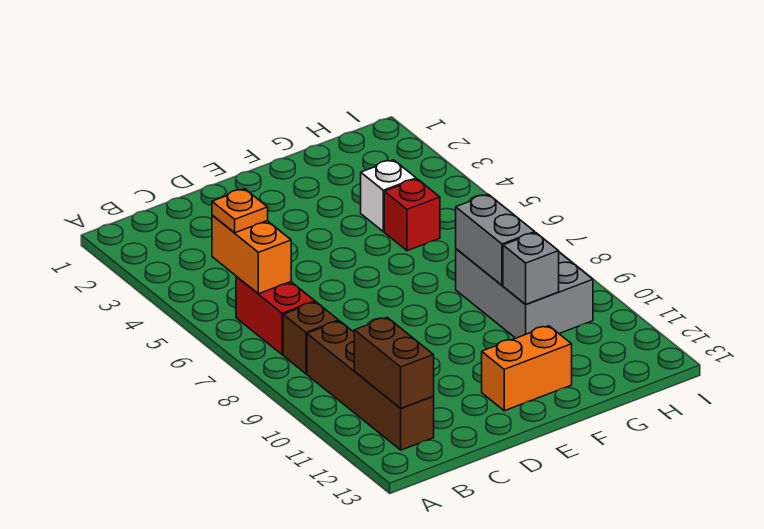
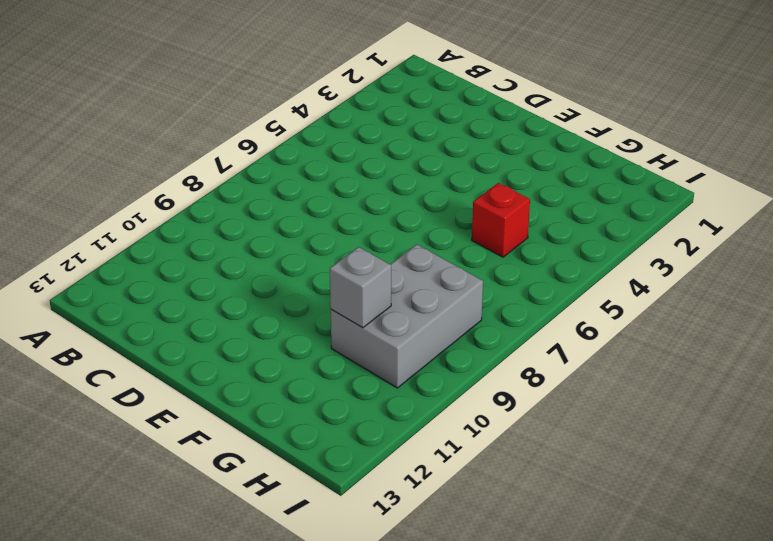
none -> red 1x2 brick [236,276,315,355]
none -> brown 1x1 brick [283,302,339,374]
none -> brown 1x4 brick [307,321,434,450]

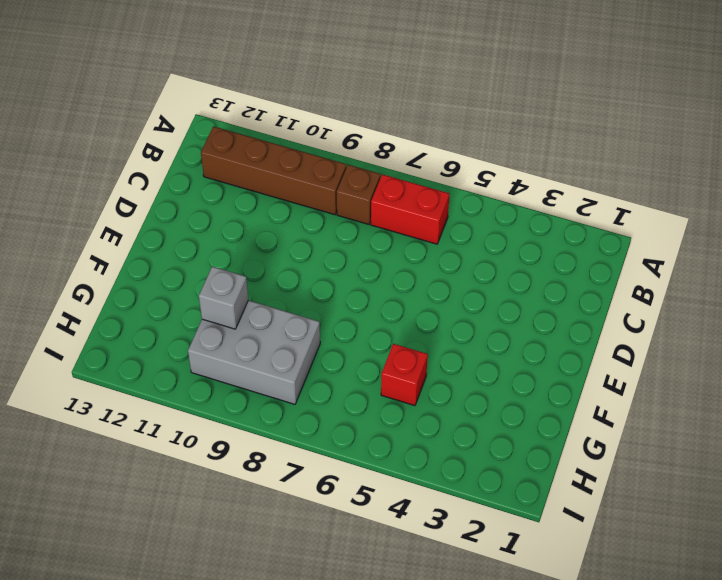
none -> orange 1x2 brick [482,326,572,411]
none -> white 1x1 brick [361,160,416,232]
none -> orange 1x2 brick [212,215,291,294]

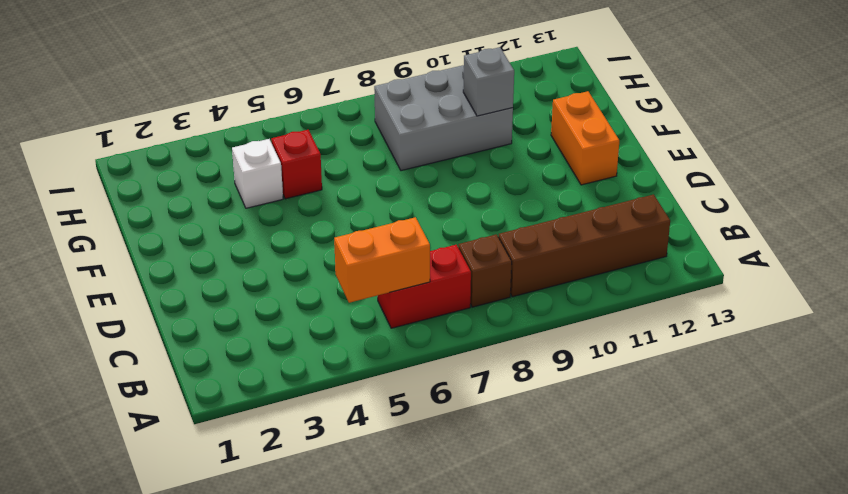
none -> brown 1x2 brick [354,317,434,408]
none -> grey 1x2 brick [456,194,535,285]
none -> orange 1x1 plate [212,189,268,233]

